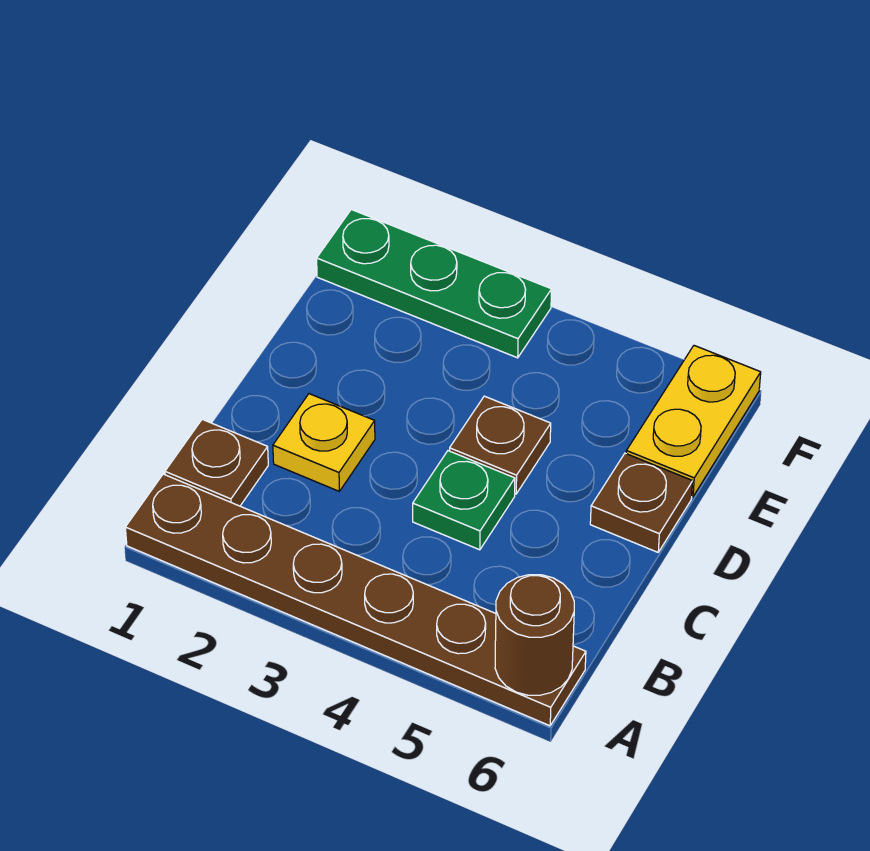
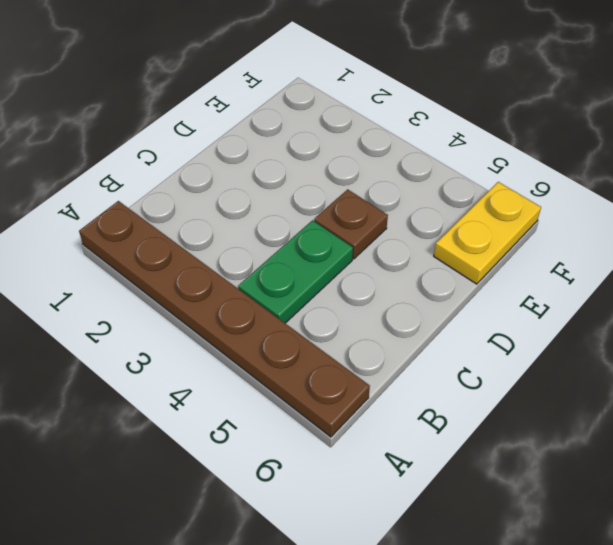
green 1x2 plate [238,221,353,323] -> green 1x1 plate [413,451,515,550]
none -> brown 1x1 plate [165,419,268,506]
none -> yellow 1x1 plate [273,394,375,491]

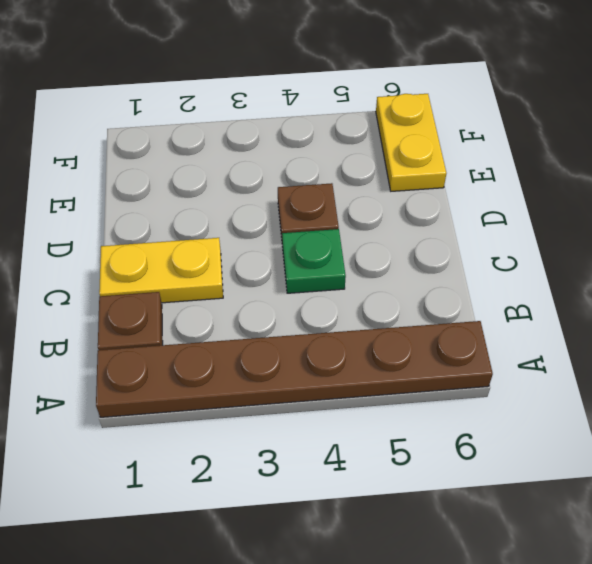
yellow 1x2 plate [99,238,223,303] -> yellow 1x1 plate [273,394,375,491]
none -> brown 1x1 plate [590,453,693,552]
none -> green 1x3 plate [317,209,552,358]

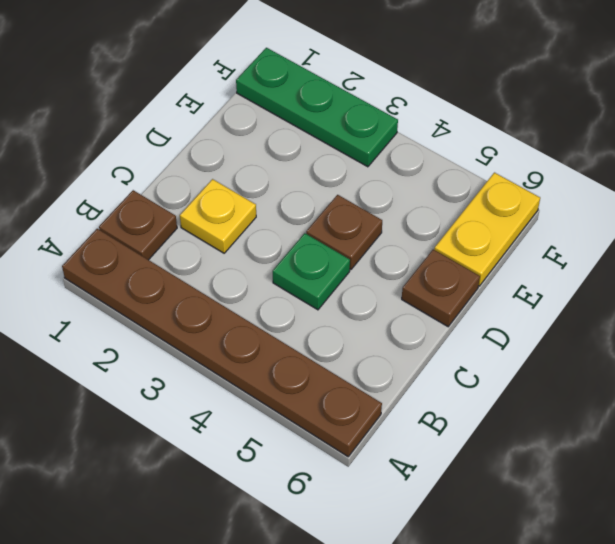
none -> brown 1x1 round brick [495,575,574,695]

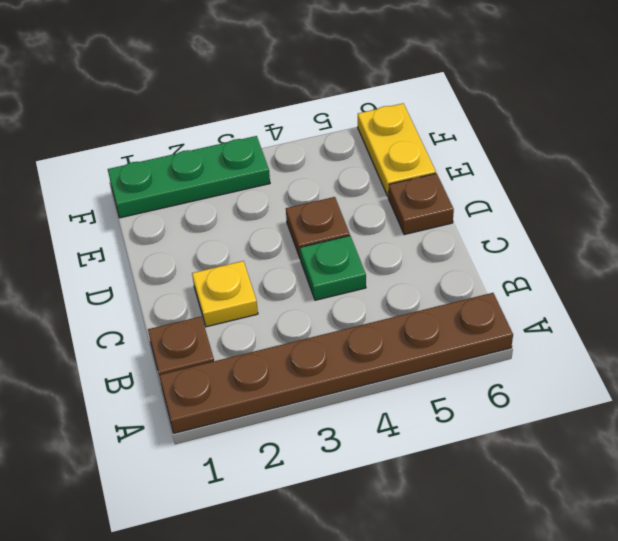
none -> brown 1x1 round brick [495,575,574,695]

